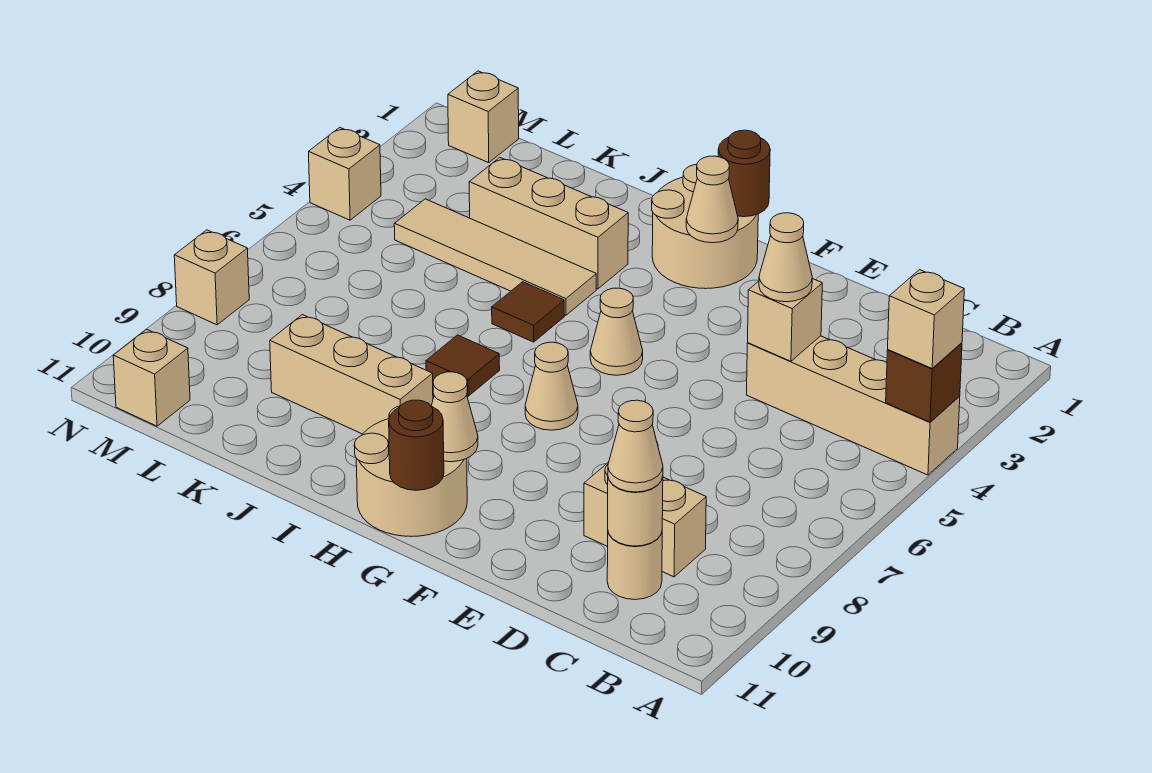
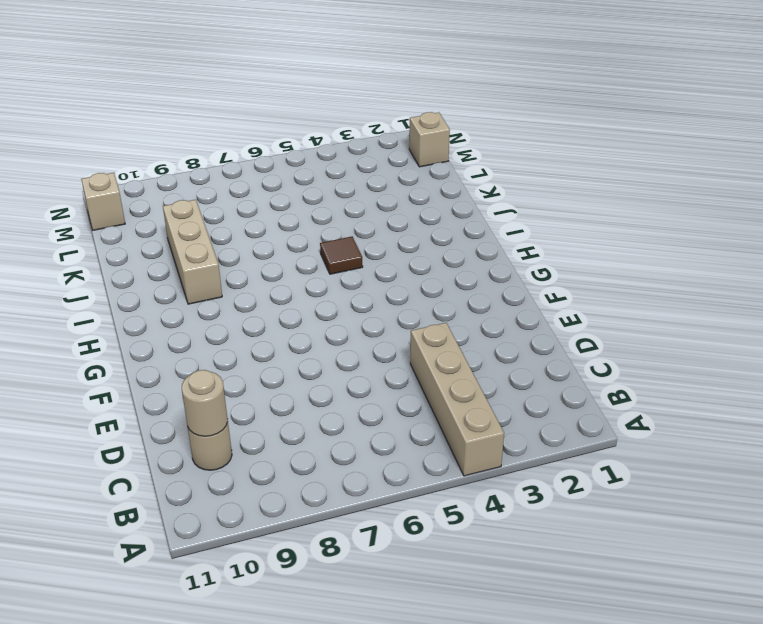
none -> tan 1x2 brick [584,462,706,577]
none -> tan 2x2 round brick [652,165,758,289]
none -> tan 1x1 cone [590,288,643,375]

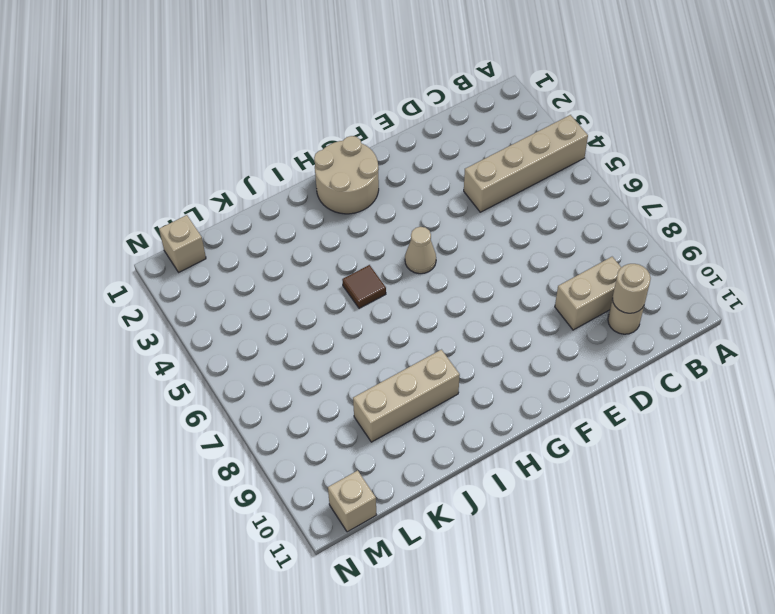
none -> tan 1x1 cone [525,342,578,430]
none -> tan 2x2 round brick [354,406,467,537]
none -> tan 1x3 brick [469,158,628,289]

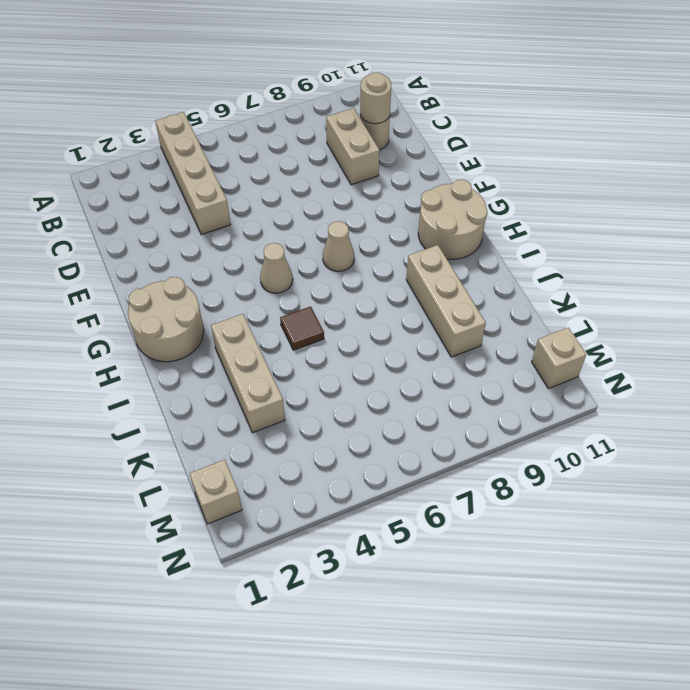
none -> tan 1x4 tile [394,199,596,315]
none -> brown 1x1 tile [426,335,500,396]
none -> tan 1x1 brick [309,127,381,220]

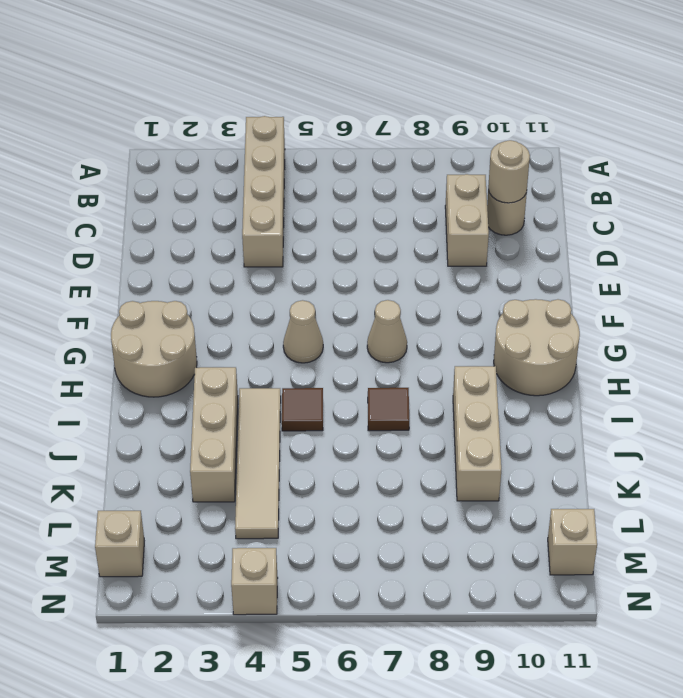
none -> tan 1x1 brick [174,230,249,325]
none -> brown 1x1 brick [886,343,962,422]
none -> tan 1x1 brick [748,279,822,361]

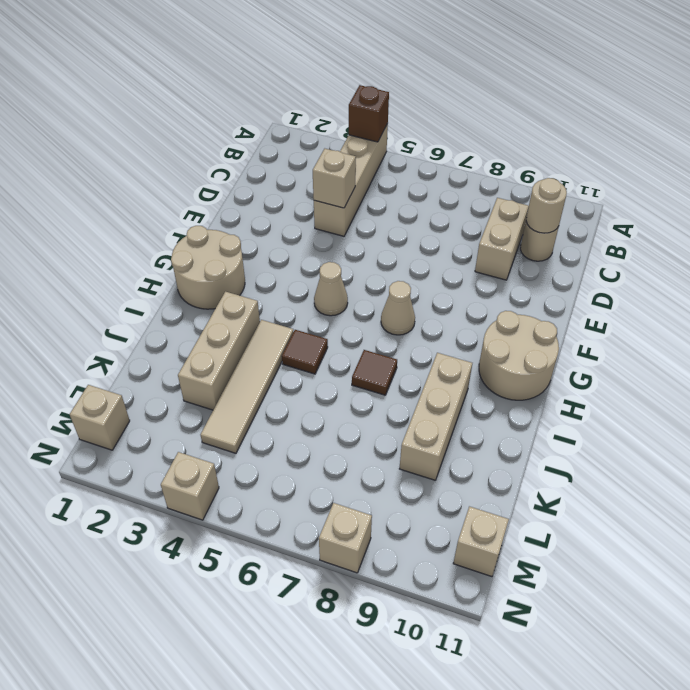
none -> brown 1x1 round brick [718,130,770,217]
none -> tan 1x1 cone [686,156,738,243]
none -> tan 1x1 cone [432,372,478,462]

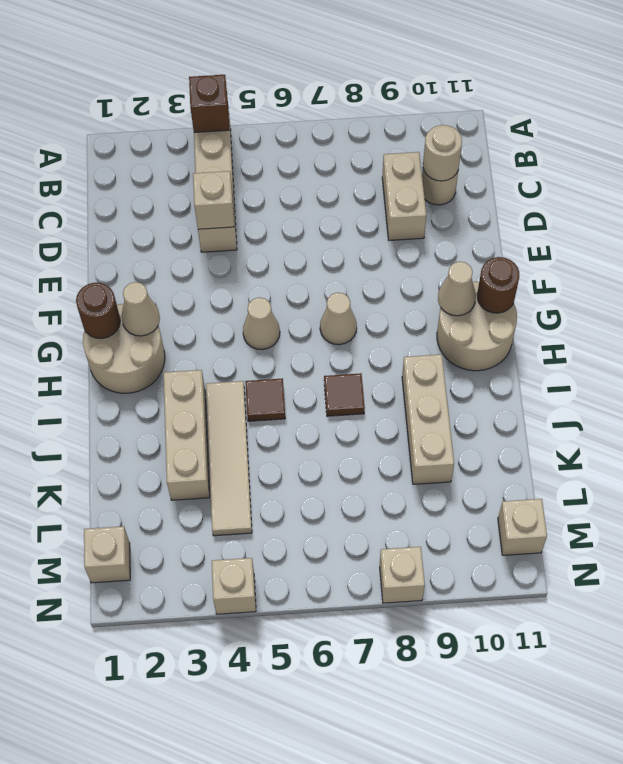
none -> tan 1x1 brick [888,270,964,369]
none -> tan 1x1 cone [608,400,663,492]
none -> tan 1x1 cone [759,213,812,302]

